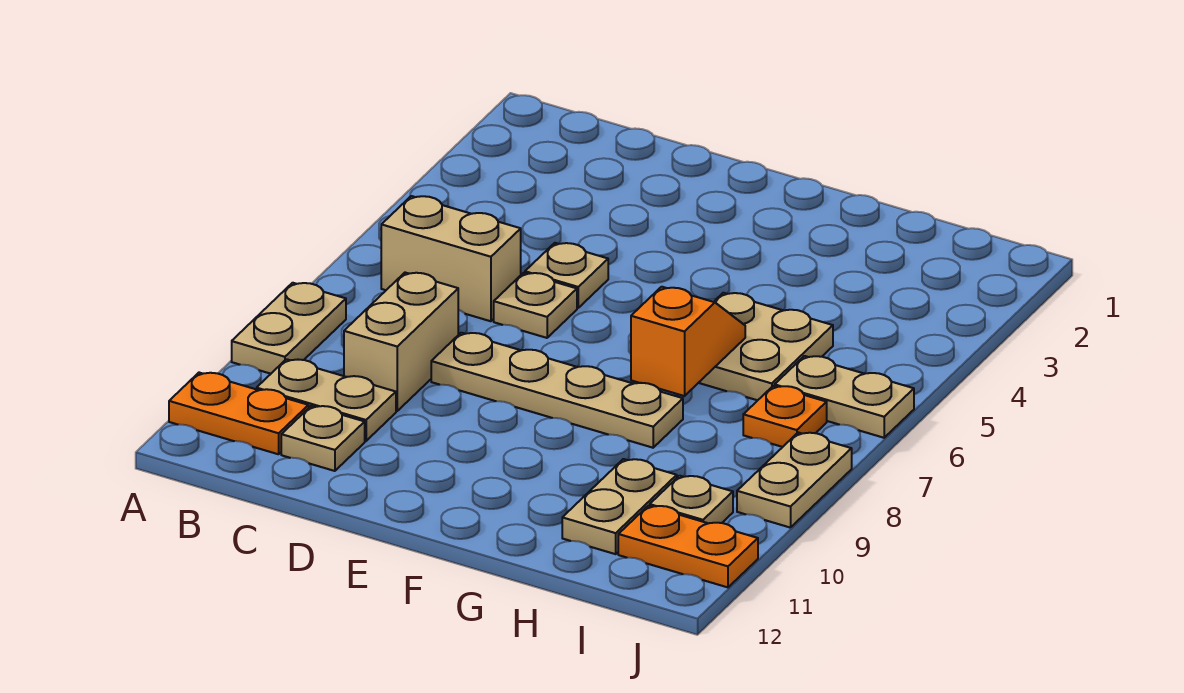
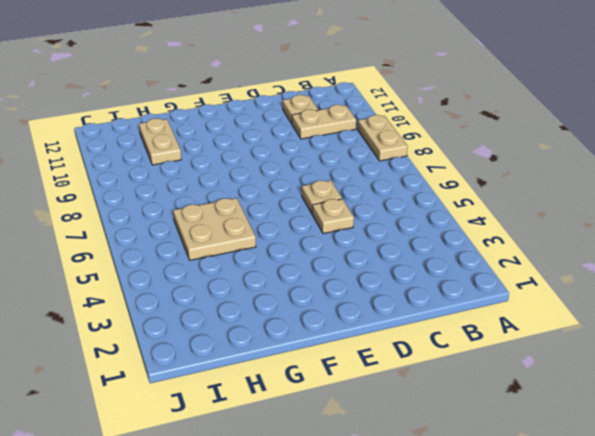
none -> orange 1x2 plate [169,373,309,454]
none -> tan 1x2 brick [381,196,521,321]
none -> tan 1x2 brick [344,273,458,411]

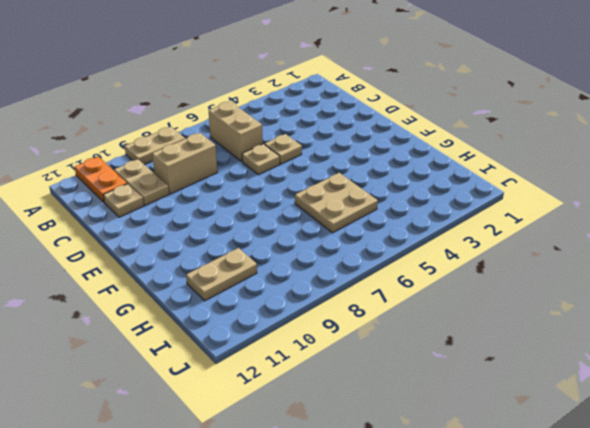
none -> tan 1x4 plate [431,333,683,448]
none -> tan 1x2 plate [775,356,914,438]
none -> orange 1x1 plate [743,386,827,447]

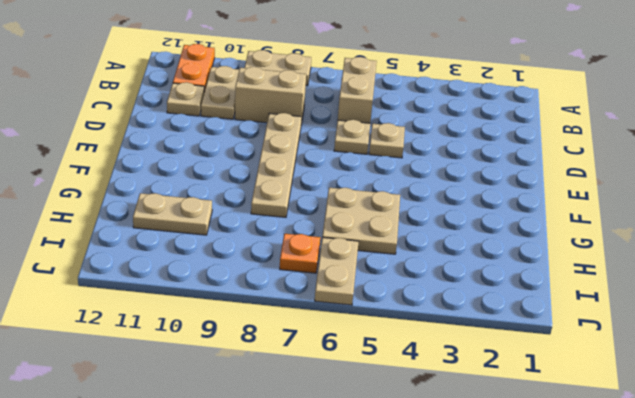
none -> tan 1x1 plate [650,476,733,523]
none -> orange 1x2 plate [618,506,758,587]
none -> tan 1x2 plate [737,432,852,528]

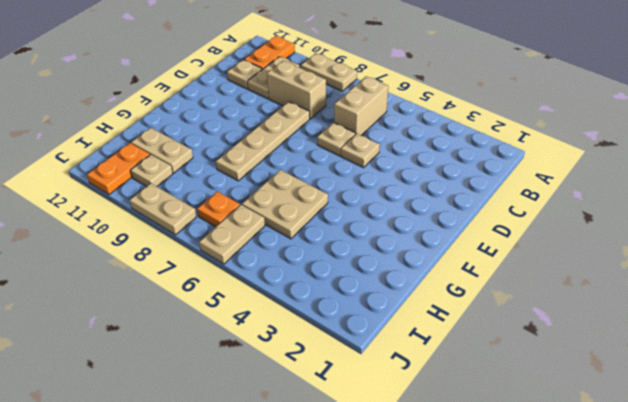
none -> orange 1x2 slope [631,287,745,396]

